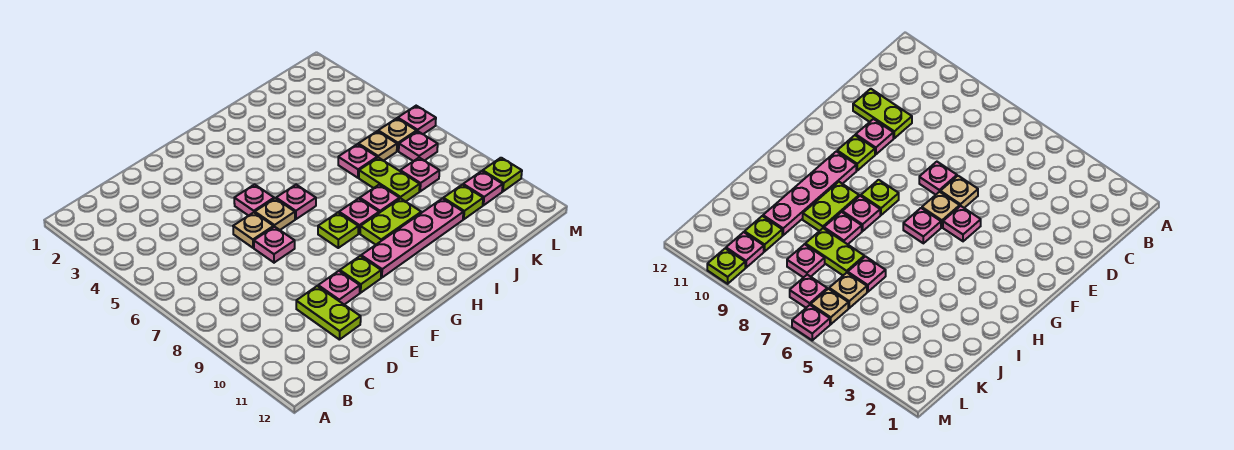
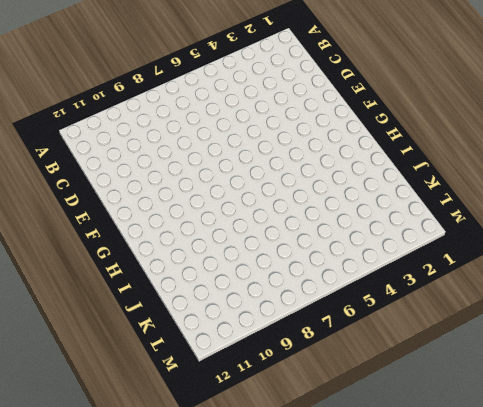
none -> lime 1x2 plate [296,286,361,340]
none -> tan 1x1 plate [233,212,274,248]
none -> pink 1x1 plate [254,227,295,263]

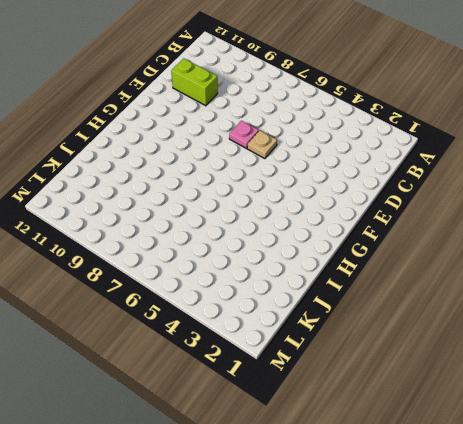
lime 1x2 brick [171,58,218,106] -> lime 1x2 plate [296,286,361,340]
none -> pink 1x1 plate [318,271,360,305]
none -> pink 1x1 plate [234,185,274,216]
none -> tan 1x1 plate [255,198,295,230]

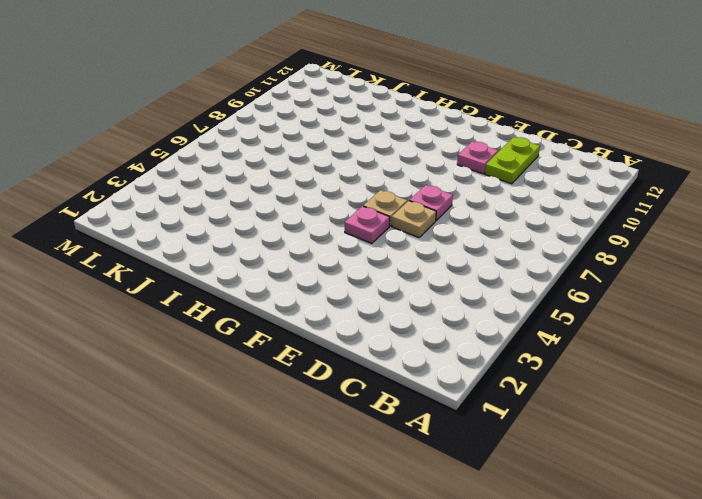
none -> lime 1x1 plate [340,256,381,293]
none -> pink 1x1 plate [276,185,316,219]
none -> lime 1x1 plate [318,213,358,248]

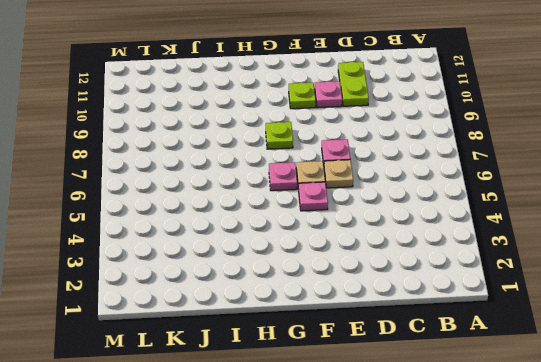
none -> pink 1x4 plate [361,199,463,278]
none -> pink 1x1 plate [339,198,379,233]
none -> lime 1x2 plate [360,198,421,245]

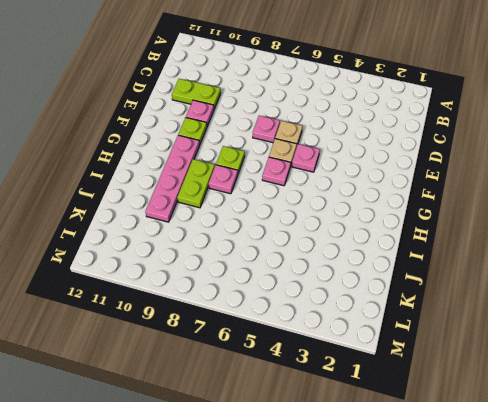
none -> pink 1x1 plate [360,185,400,213]
none -> pink 1x1 plate [338,144,377,178]
none -> lime 1x2 plate [359,158,420,201]

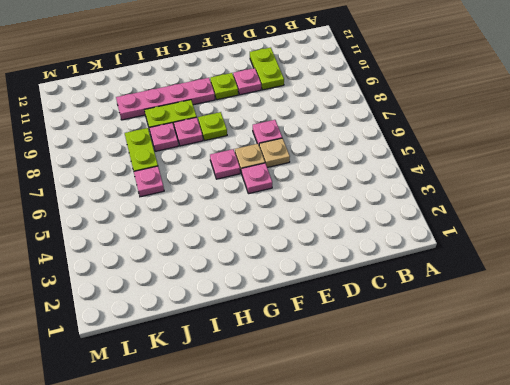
none -> tan 1x1 plate [358,131,397,161]
none -> pink 1x1 plate [400,158,440,191]
none -> lime 1x1 plate [443,185,483,219]

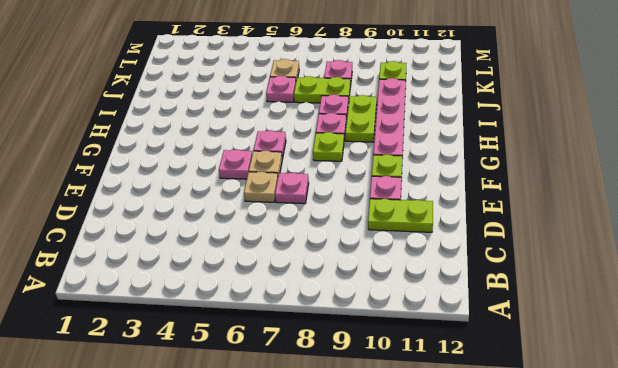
none -> tan 1x1 plate [378,118,417,151]
none -> pink 1x1 plate [399,131,438,161]
none -> pink 1x1 plate [463,171,503,205]

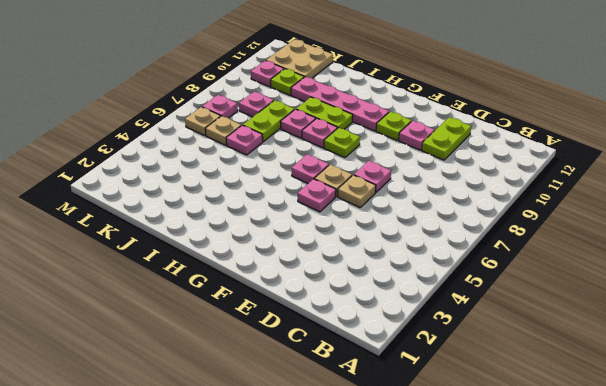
tan 2x2 plate [266,39,333,78] -> none
none -> pink 1x1 plate [398,106,436,134]
none -> lime 1x1 plate [483,158,522,191]

